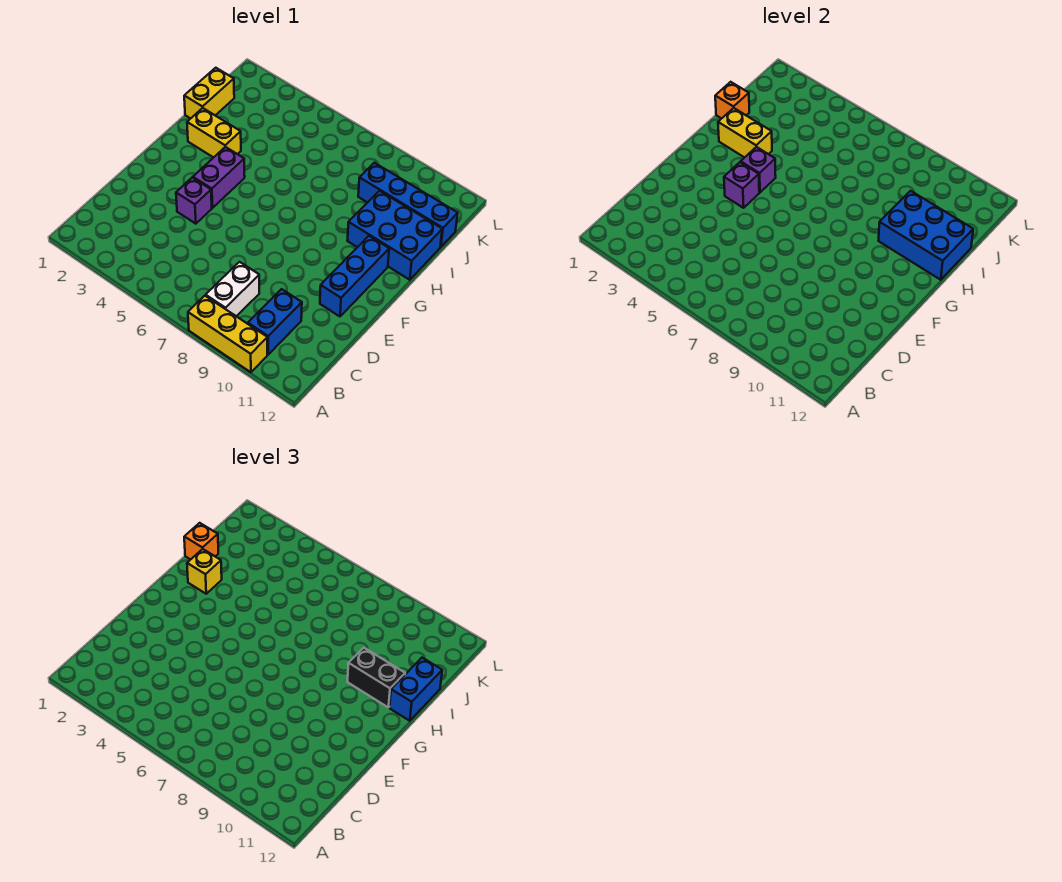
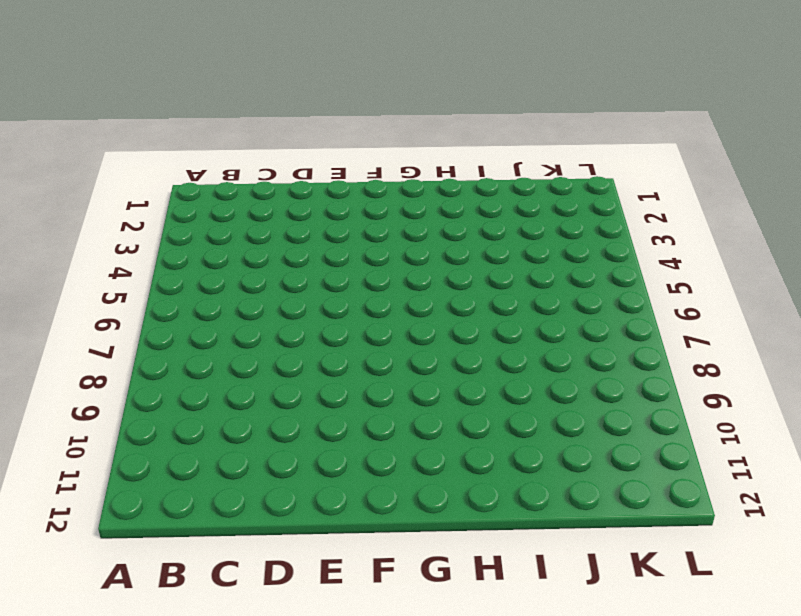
none -> yellow 1x3 brick [188,296,267,372]
none -> white 1x2 brick [206,262,259,316]
none -> blue 1x2 brick [248,289,302,354]

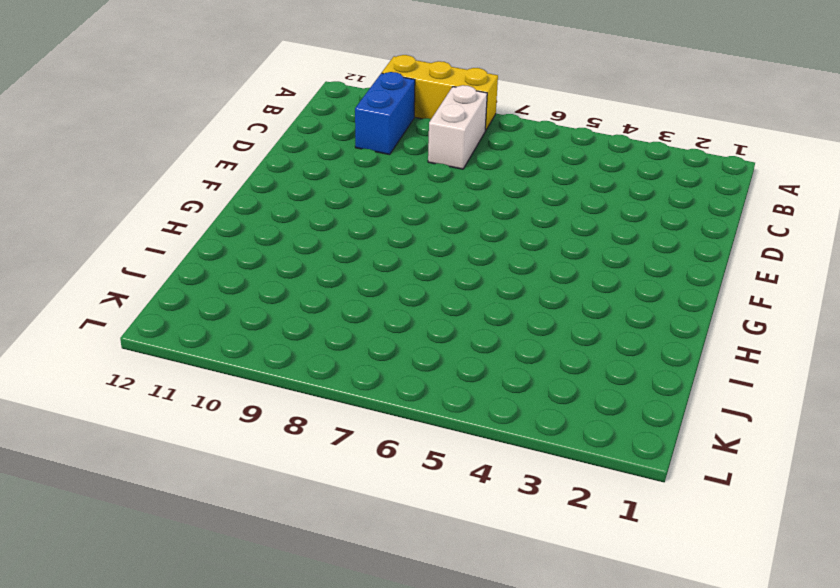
none -> purple 1x1 brick [176,178,212,224]
none -> blue 1x3 brick [320,236,389,316]
none -> purple 1x2 brick [193,147,245,208]

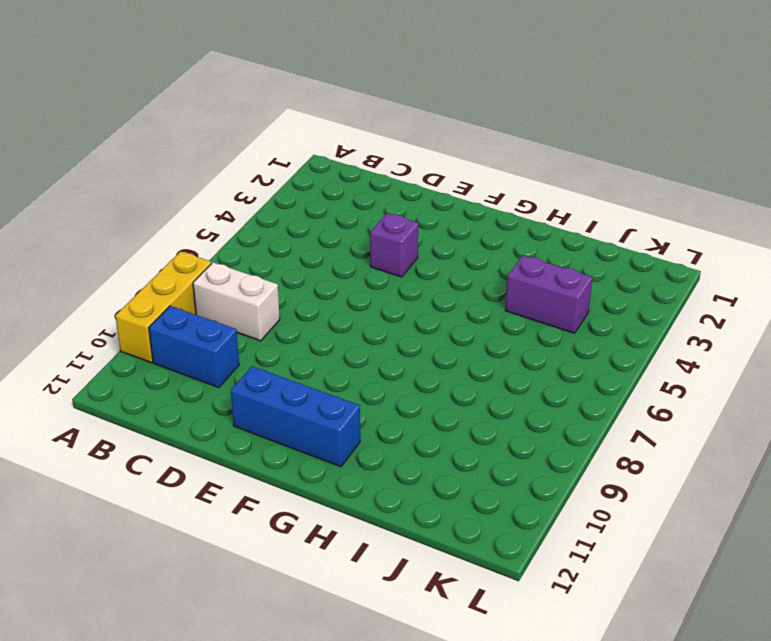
purple 1x2 brick [505,255,592,333] -> purple 1x2 brick moved to [193,147,245,208]
none -> yellow 1x2 brick [187,108,241,158]
none -> blue 2x3 brick [347,191,442,280]
none -> yellow 1x2 brick [184,68,234,119]

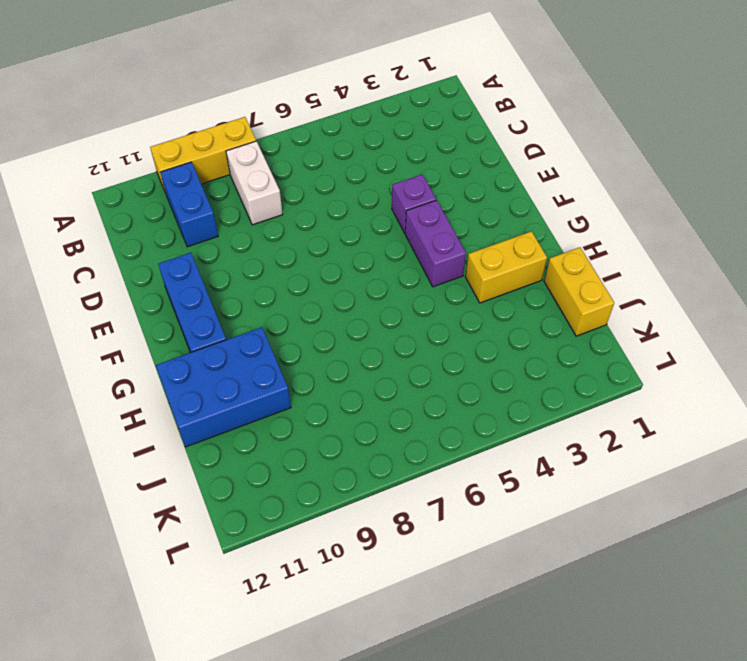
none -> blue 1x4 brick [358,163,458,247]
none -> purple 1x1 brick [724,162,759,208]
none -> purple 1x1 brick [741,147,776,192]

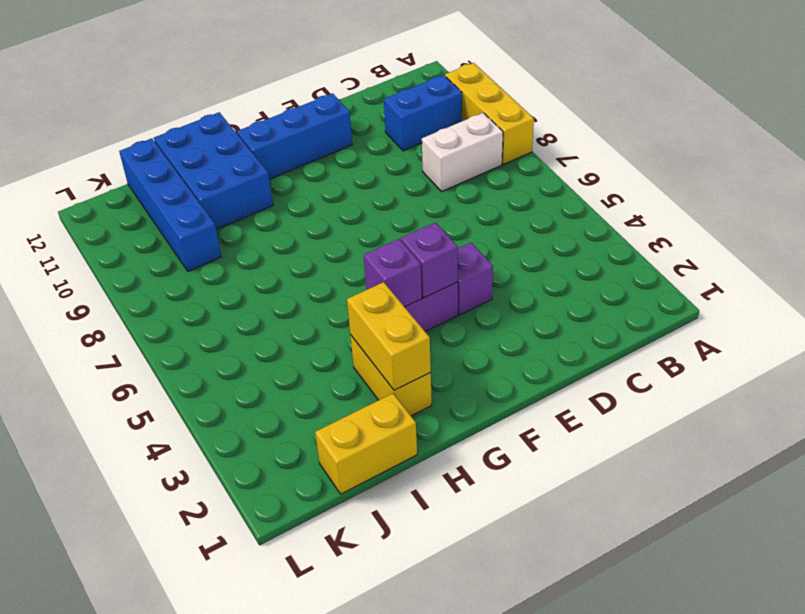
none -> blue 2x3 brick [878,191,973,280]
none -> orange 1x1 brick [715,82,749,119]
none -> yellow 1x1 brick [187,549,222,594]

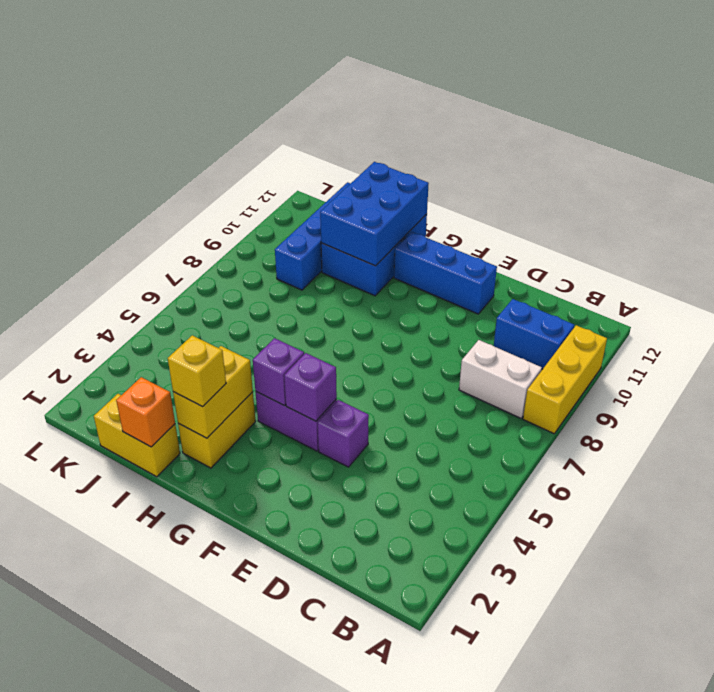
none -> black 1x2 brick [347,648,405,707]
none -> blue 1x2 brick [390,658,442,721]
none -> orange 1x1 brick [184,523,218,560]

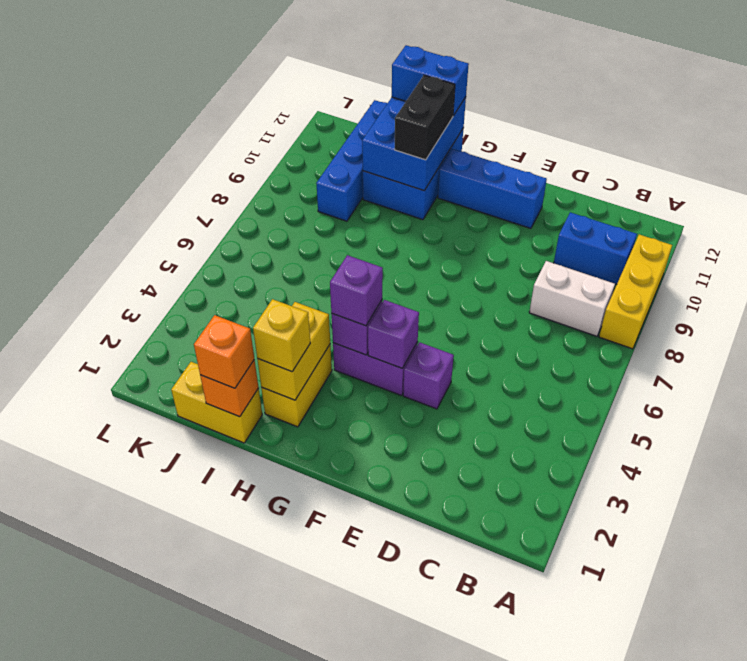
purple 1x1 brick [330,255,383,326] -> none

